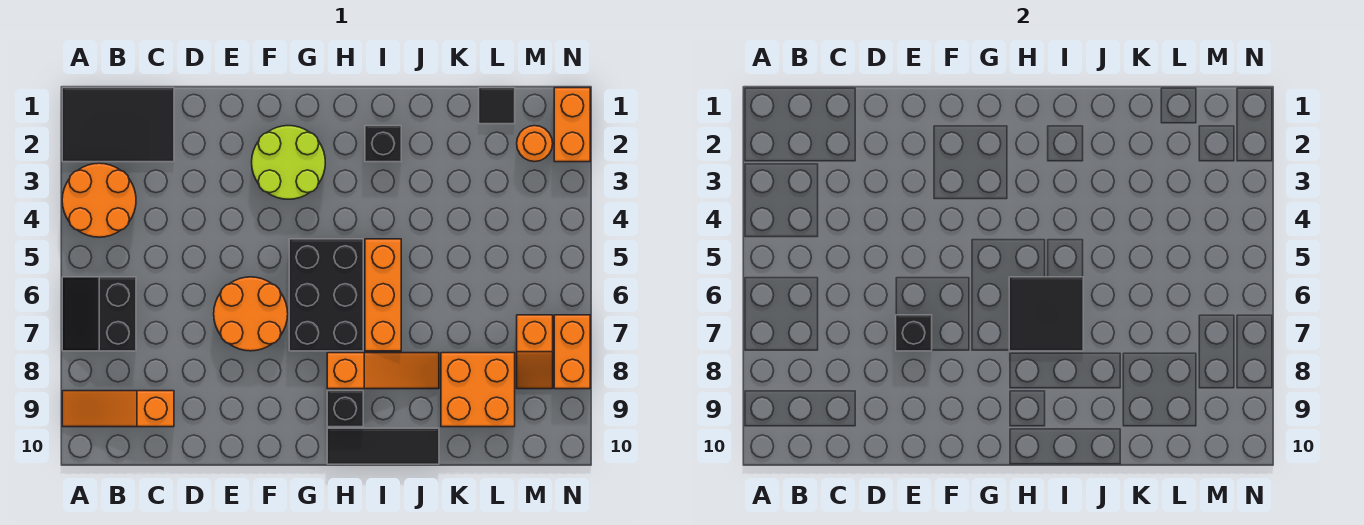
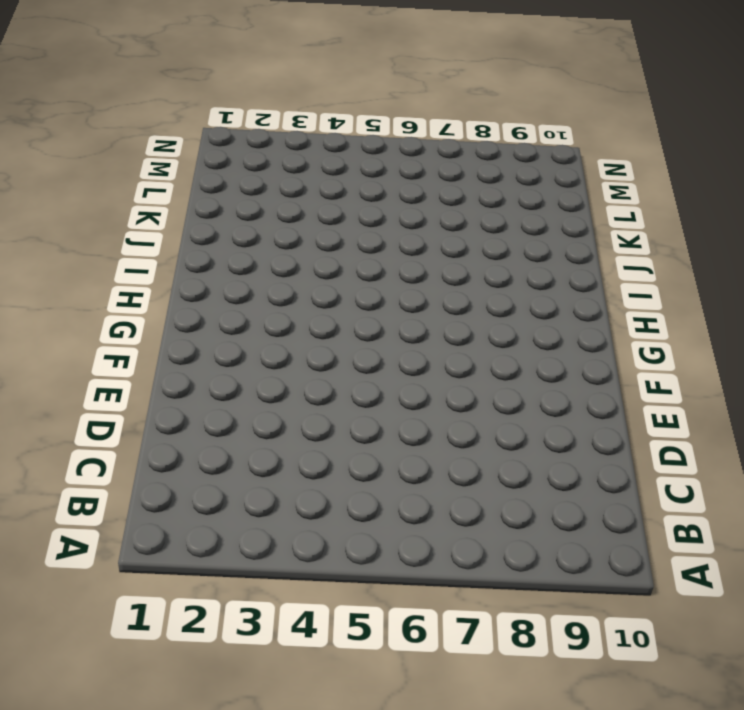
none -> black 2x3 tile [62,88,174,162]
none -> orange 2x2 round brick [62,163,136,237]
none -> black 2x2 slope [62,277,136,351]

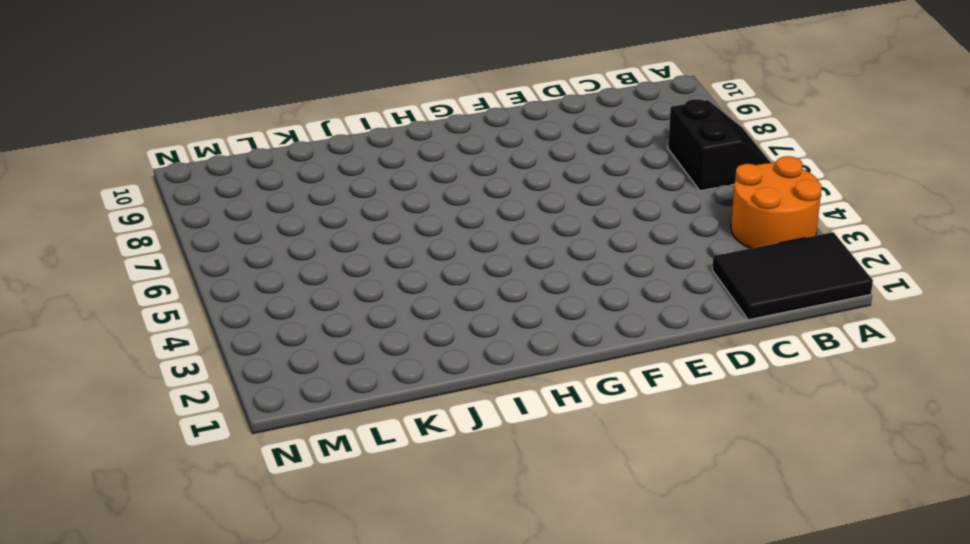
none -> orange 1x3 slope [62,391,174,427]
none -> orange 2x2 round brick [214,277,288,351]
none -> lime 2x2 round brick [252,126,325,199]

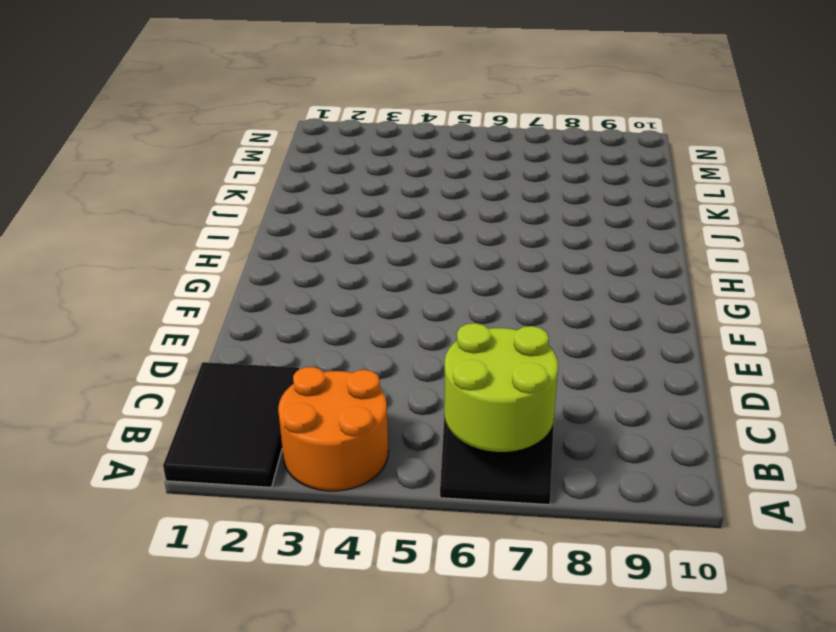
lime 2x2 round brick [444,323,558,452] -> lime 2x2 round brick moved to [252,126,325,199]
none -> orange 1x3 slope [62,391,174,427]
none -> orange 2x2 round brick [214,277,288,351]
none -> black 2x3 brick [289,239,363,351]

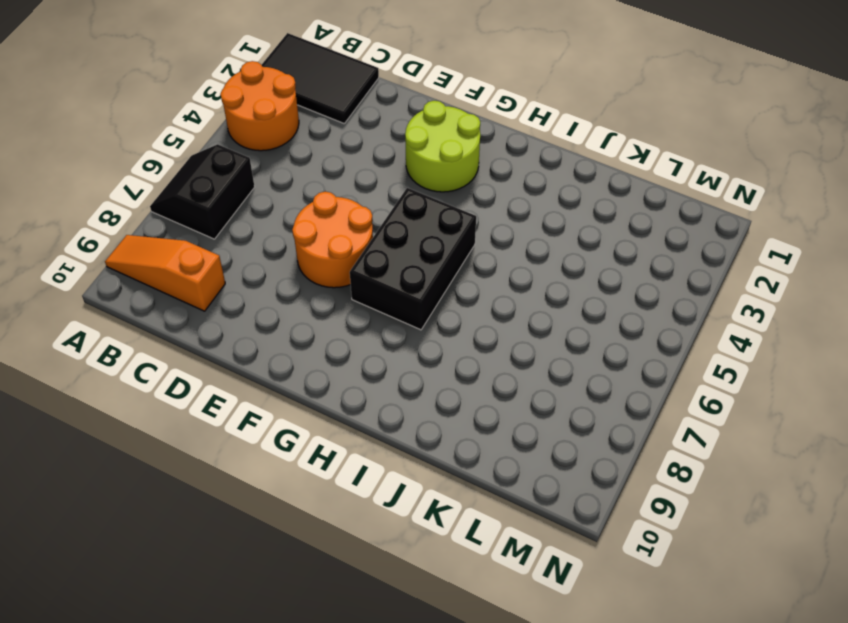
none -> orange 1x3 slope [327,353,439,389]
none -> black 1x1 brick [327,391,363,427]
none -> black 1x3 tile [327,428,439,464]

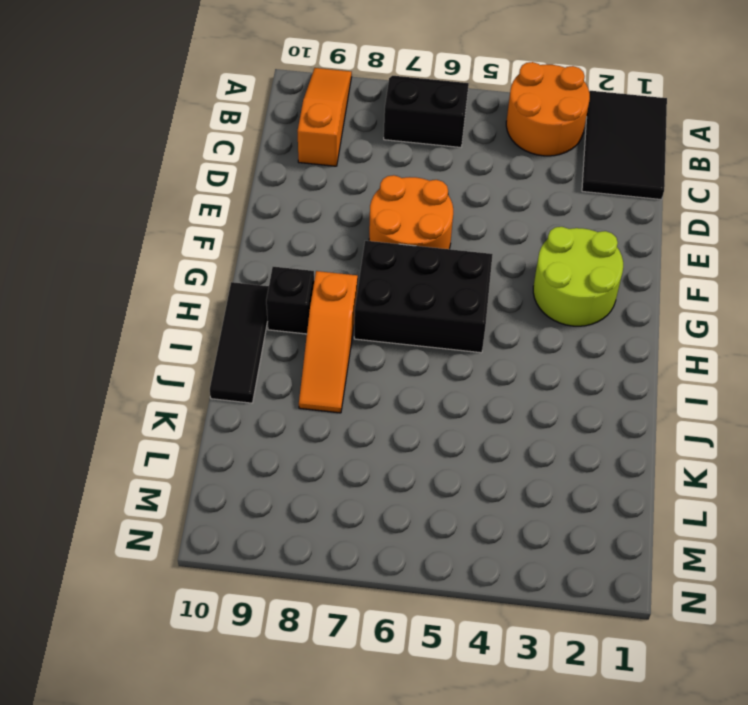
none -> black 1x1 brick [365,126,401,162]
none -> orange 1x3 brick [365,239,401,351]
none -> orange 2x2 brick [441,353,515,427]

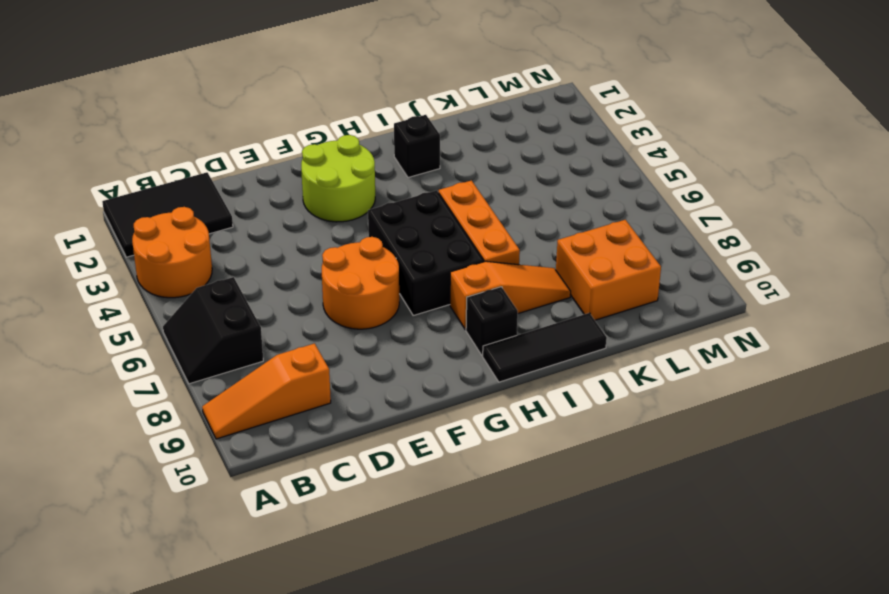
none -> black 1x1 tile [479,88,515,124]
none -> orange 1x1 round brick [517,126,553,162]
none -> orange 1x2 slope [517,315,553,389]

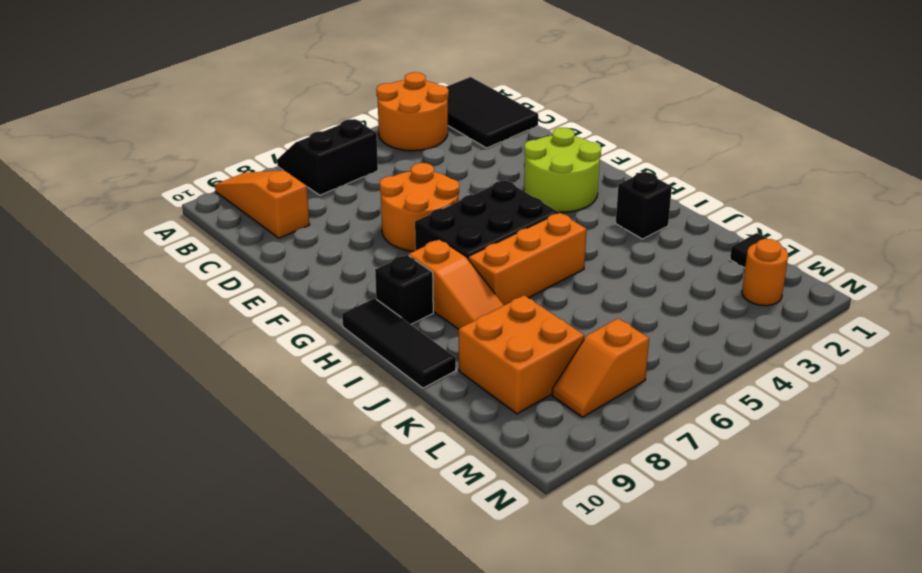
none -> orange 1x2 brick [554,88,590,162]
none -> orange 1x2 brick [554,315,590,389]
none -> black 1x1 brick [896,315,932,351]

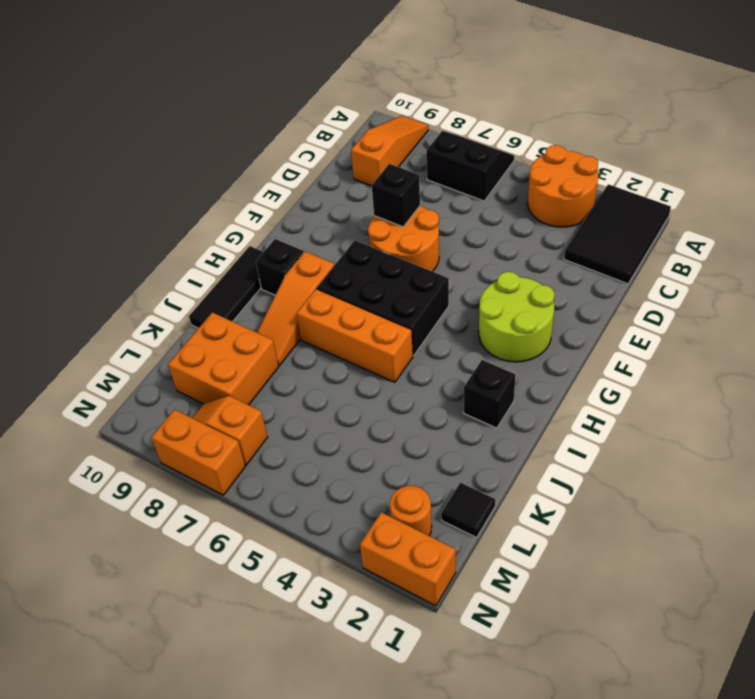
none -> black 2x2 tile [1009,277,1083,351]

